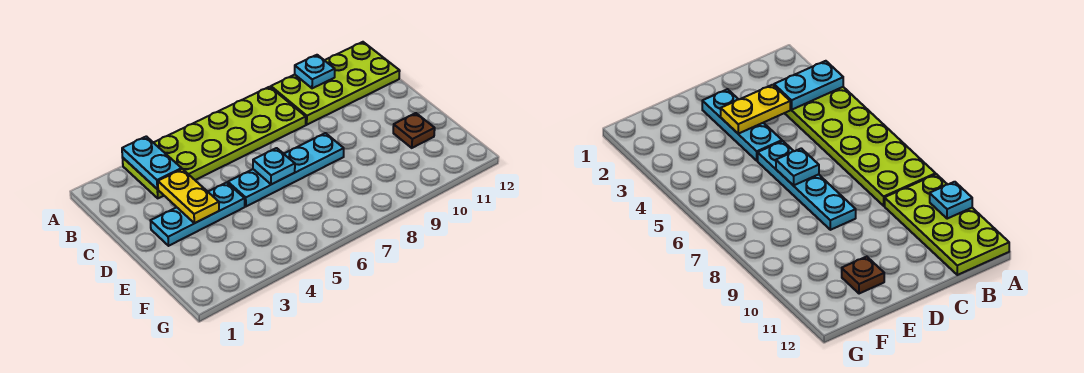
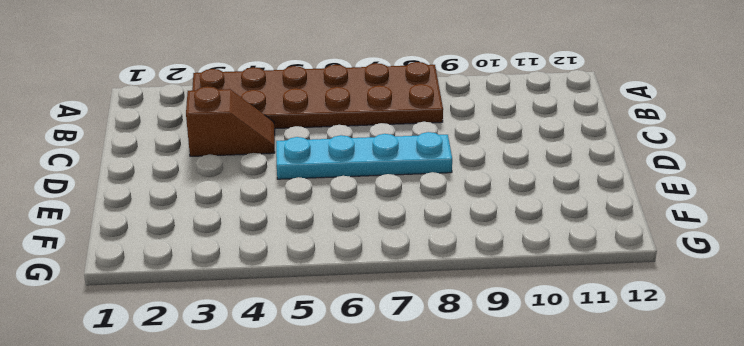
brown 2x6 plate [192,62,443,129] -> lime 2x6 plate [123,87,306,198]
brown 1x2 slope [186,86,275,156] -> none
none -> lime 2x4 plate [271,42,400,125]
none -> cyan 1x3 plate [150,182,245,246]

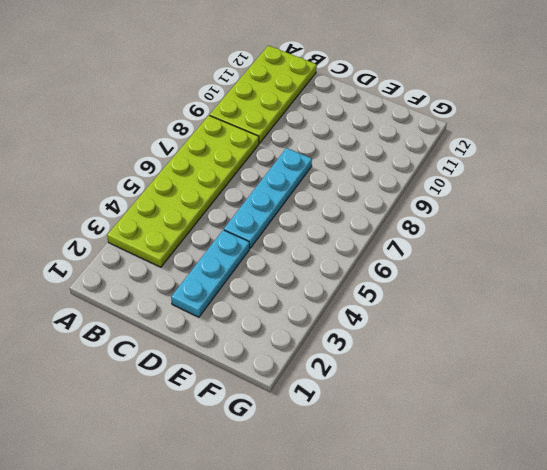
none -> brown 1x1 plate [393,113,435,148]
none -> cyan 1x2 plate [122,136,182,189]

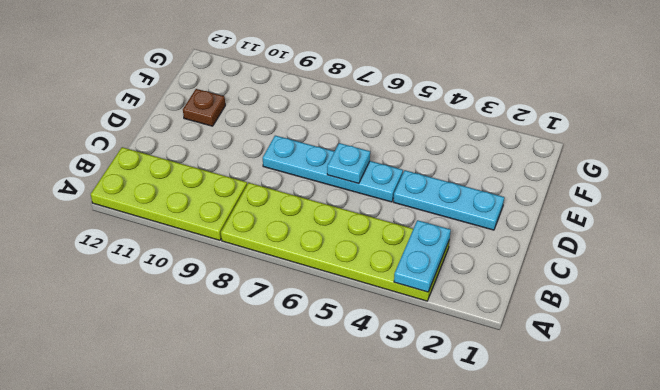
none -> cyan 1x1 plate [295,55,335,88]
none -> yellow 1x2 plate [158,169,219,223]

